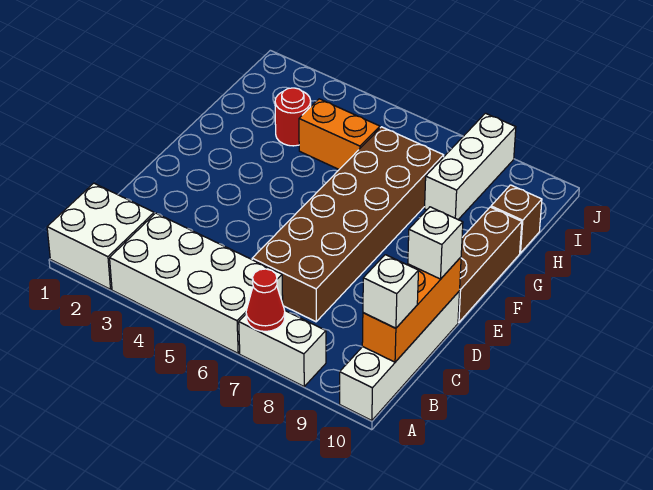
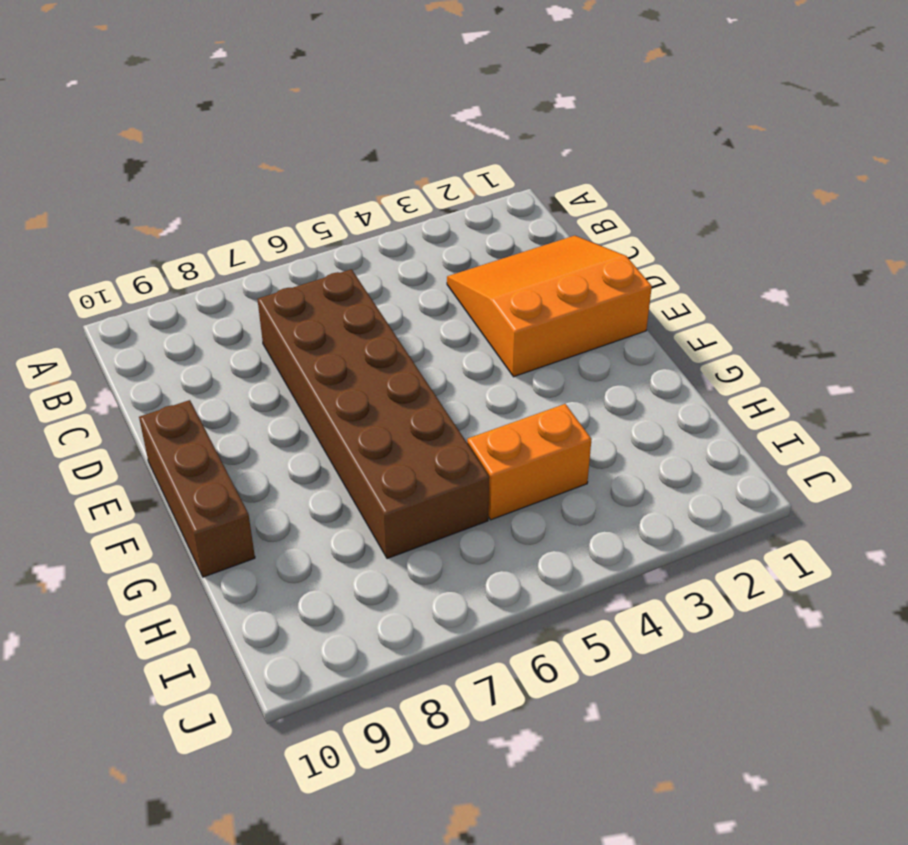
orange 3x3 slope [447,236,652,377] -> none
none -> white 2x2 brick [47,183,154,289]
none -> white 2x4 brick [110,213,283,353]
none -> white 1x2 brick [239,311,326,386]

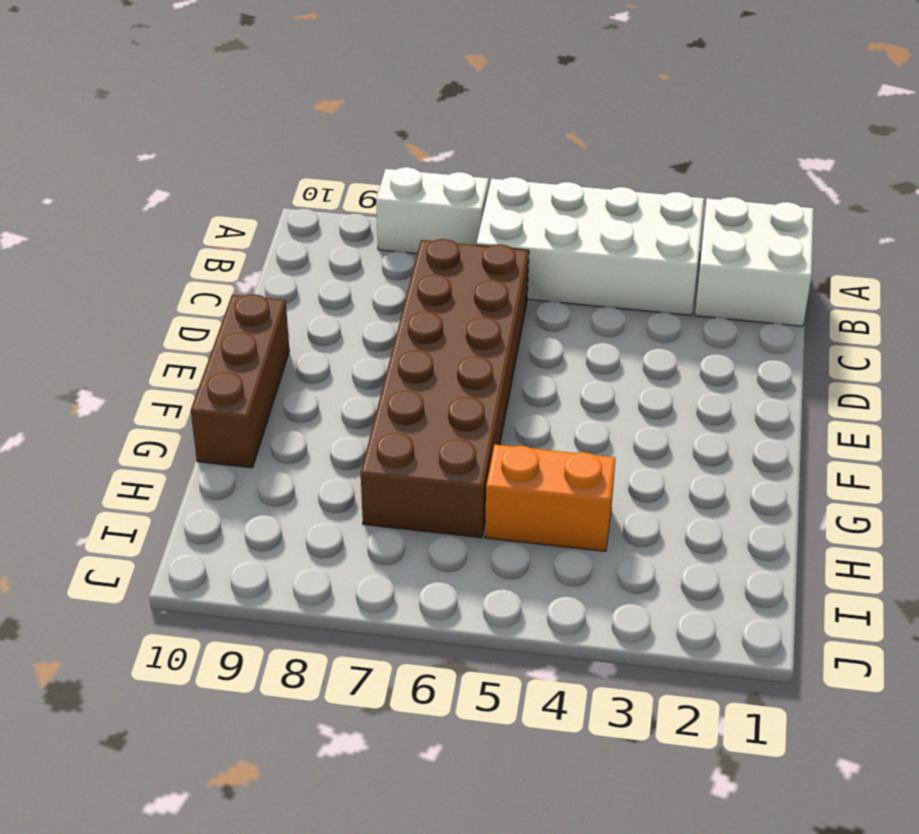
none -> white 1x4 brick [340,291,460,421]
none -> red 1x1 round brick [275,88,311,146]
none -> white 1x3 brick [425,113,516,219]

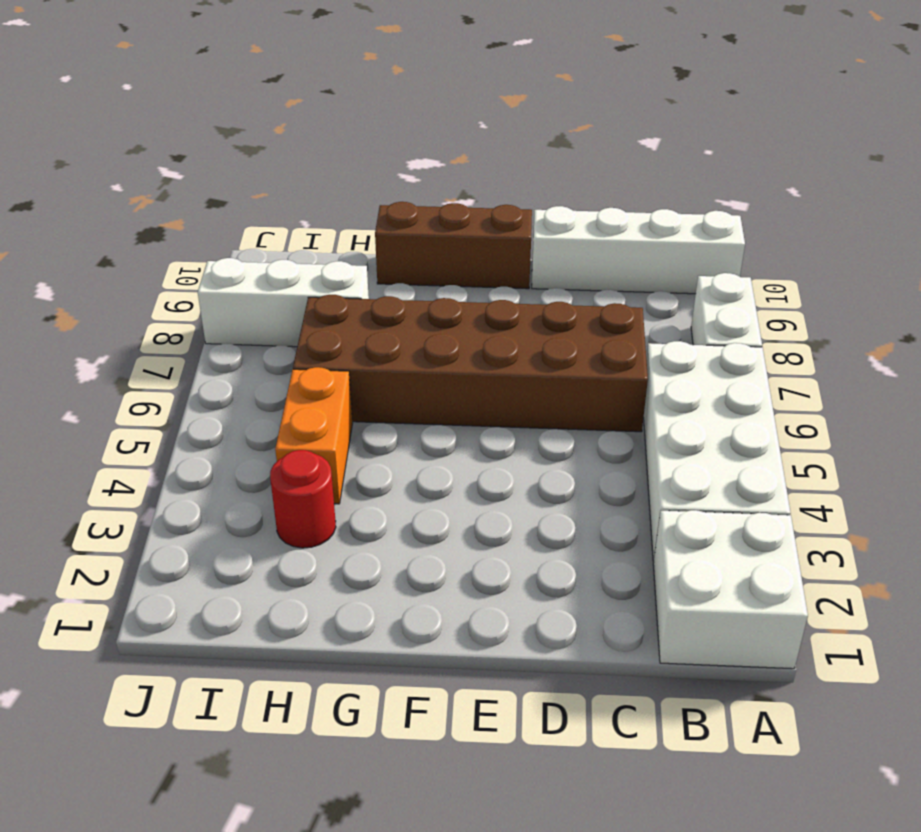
none -> brown 1x1 brick [491,185,542,253]
none -> red 1x1 cone [246,269,285,331]
none -> orange 1x3 brick [362,257,461,362]

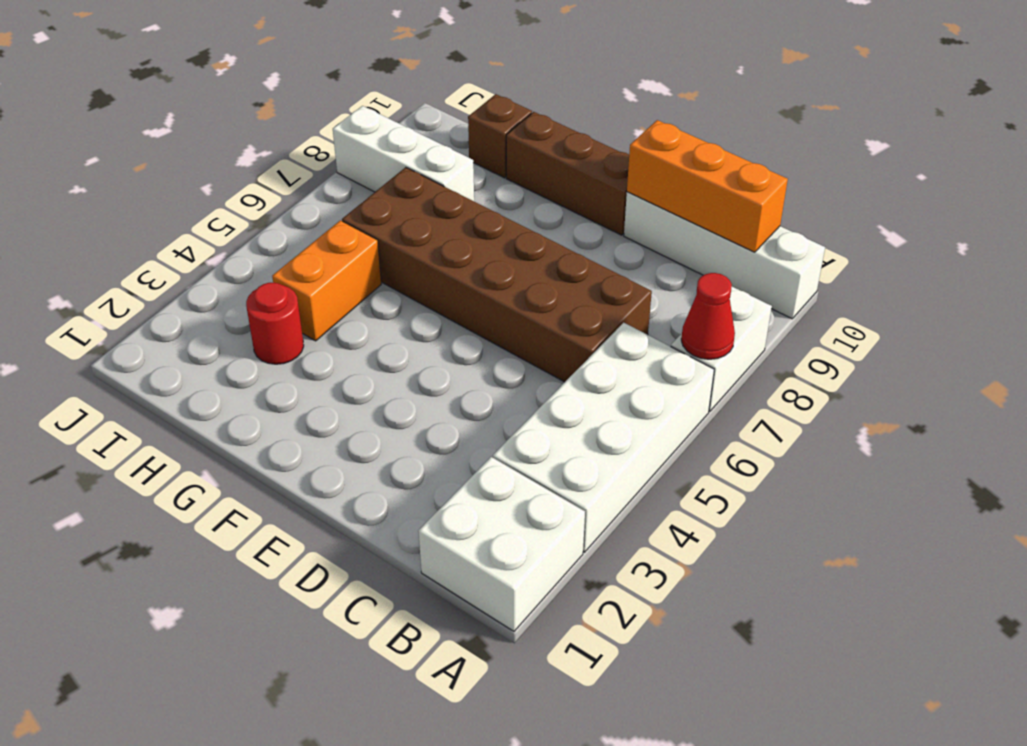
none -> white 1x1 brick [363,255,418,328]
none -> white 1x1 brick [408,207,463,279]

